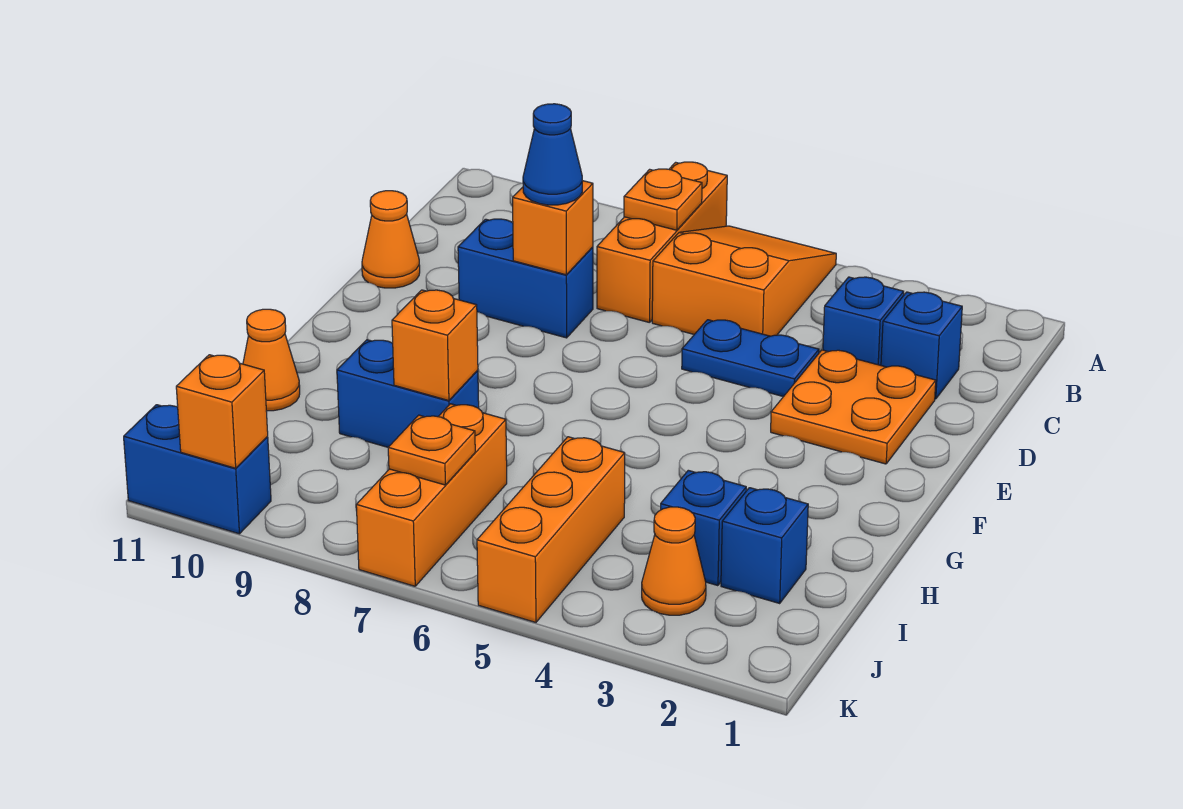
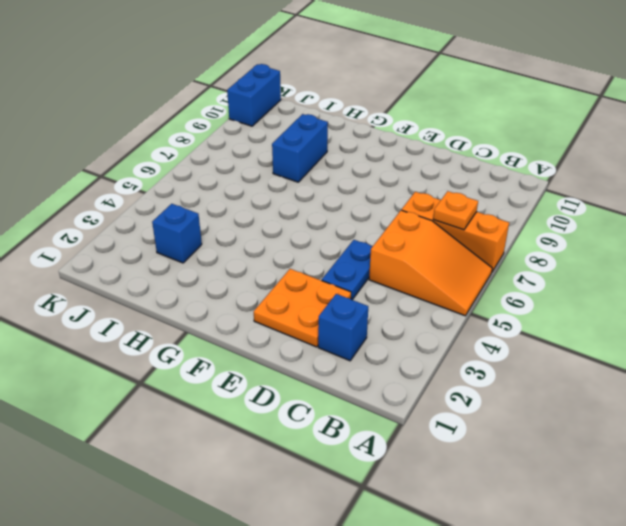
none -> blue 1x1 brick [823,277,904,365]
none -> blue 1x2 brick [458,219,593,338]
none -> orange 1x1 cone [362,191,420,288]

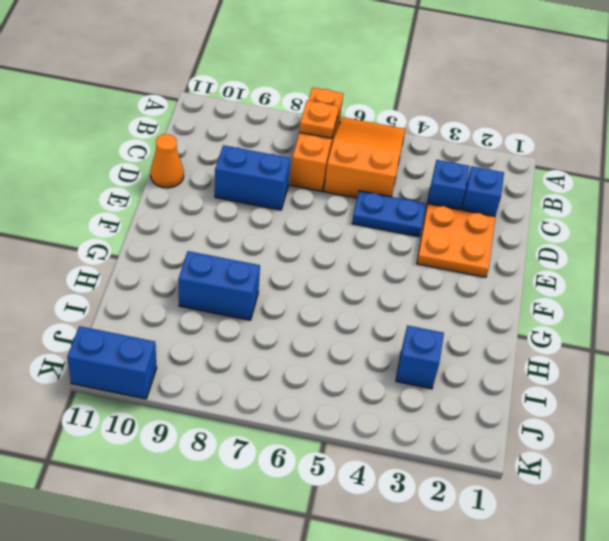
none -> orange 1x1 cone [243,309,300,411]
none -> blue 1x1 brick [721,488,808,603]
none -> orange 1x3 brick [477,437,625,622]

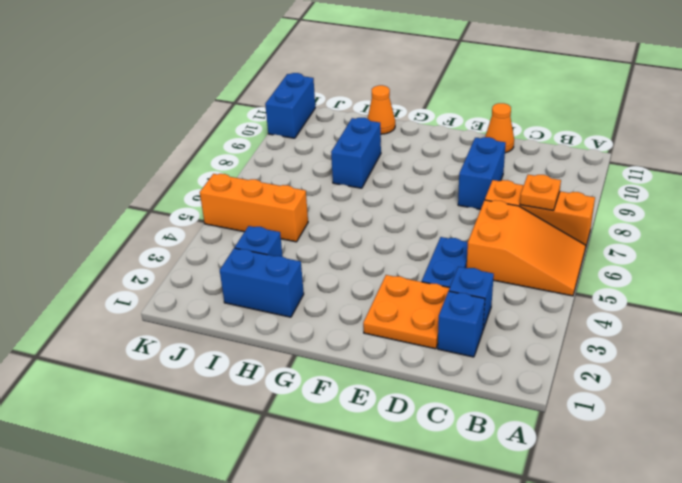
blue 1x2 brick [220,248,304,317] -> blue 1x1 brick [721,488,808,603]
none -> orange 1x3 brick [356,404,507,586]
none -> orange 1x1 cone [642,507,706,615]
none -> orange 1x1 brick [513,181,593,275]

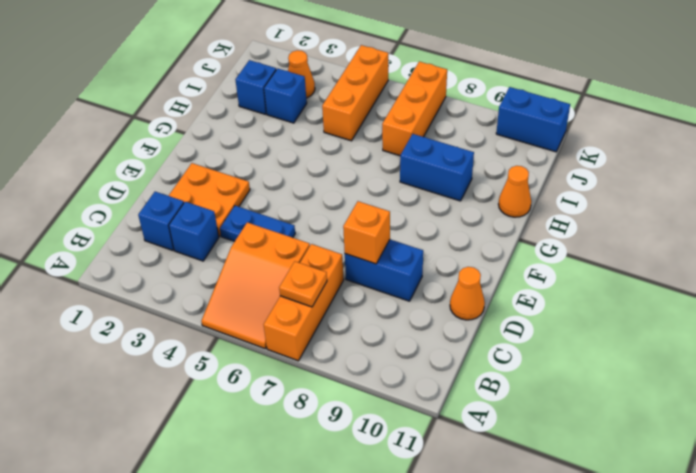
none -> orange 1x1 brick [392,290,478,401]
none -> orange 1x1 plate [388,415,475,485]
none -> orange 1x1 brick [176,355,268,468]

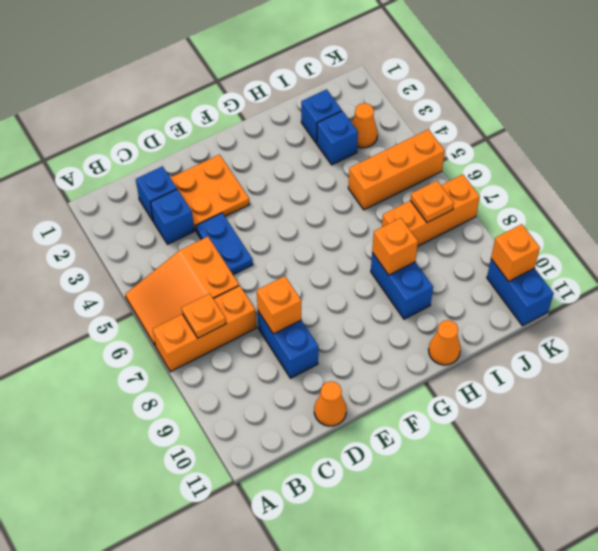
none -> blue 1x1 cone [523,104,582,205]

